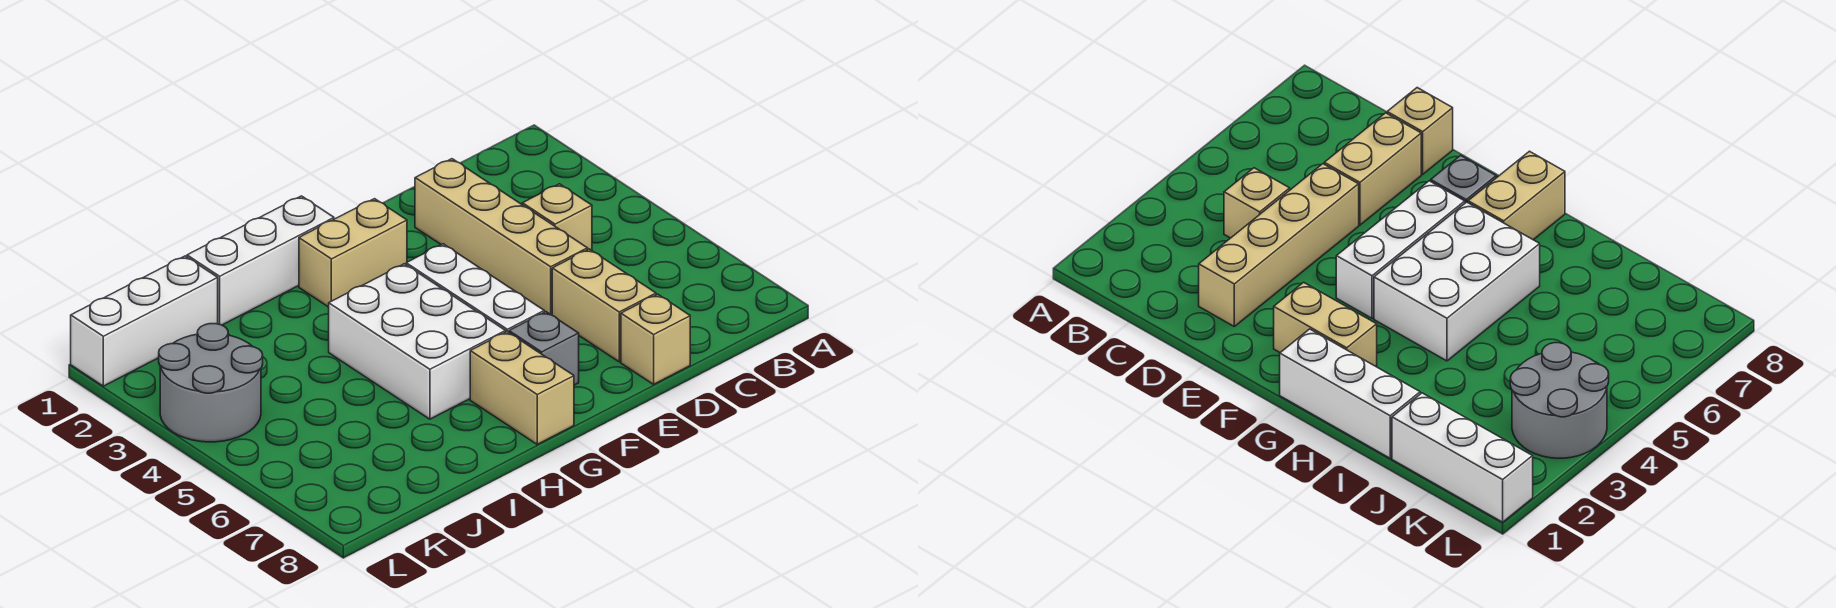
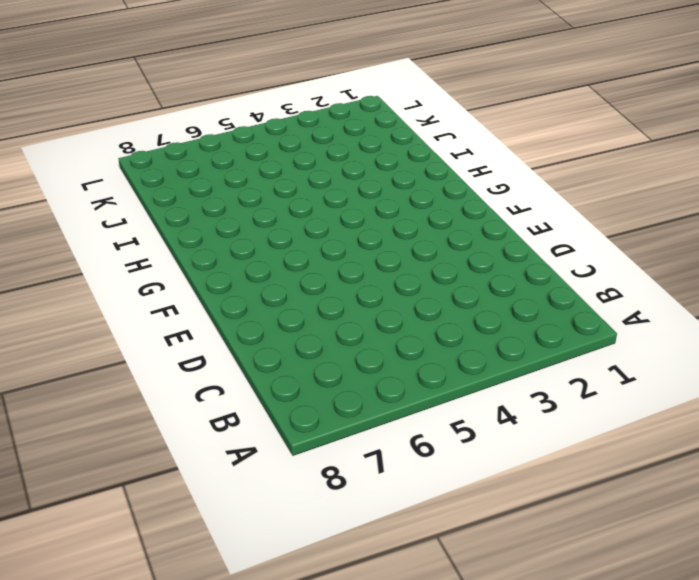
none -> tan 1x1 brick [522,184,592,250]
none -> tan 1x4 brick [415,159,588,315]
none -> tan 1x2 brick [552,249,656,362]

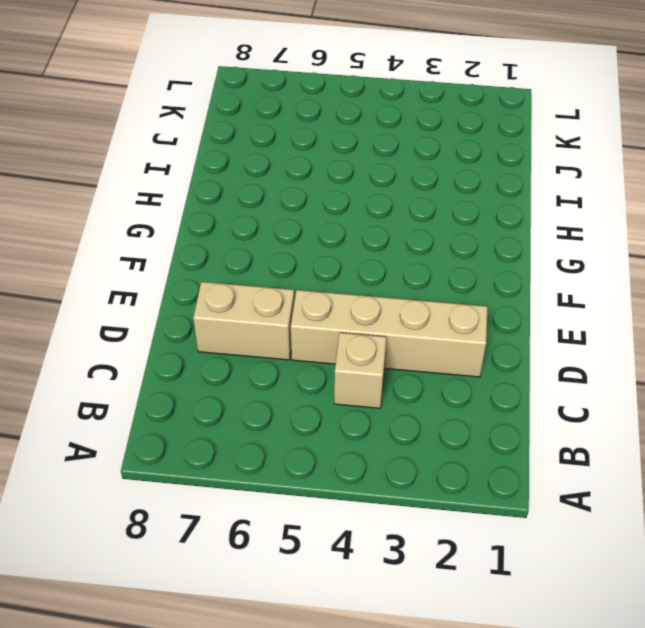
none -> tan 1x1 brick [621,294,690,384]
none -> tan 1x2 brick [299,199,407,307]
none -> white 1x3 brick [406,244,544,332]

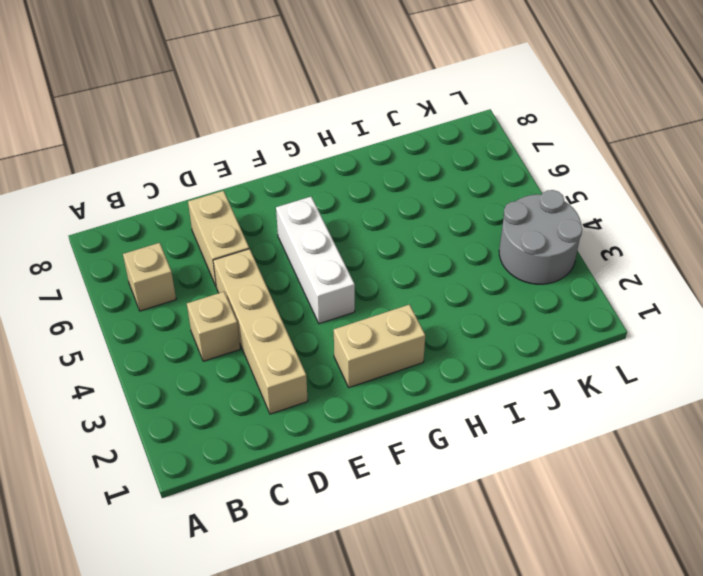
tan 1x1 brick [123,243,176,311] -> tan 1x1 brick moved to [621,294,690,384]
none -> grey 1x1 brick [509,312,579,385]
none -> white 1x3 brick [187,196,334,325]
none -> white 2x3 brick [329,264,506,419]

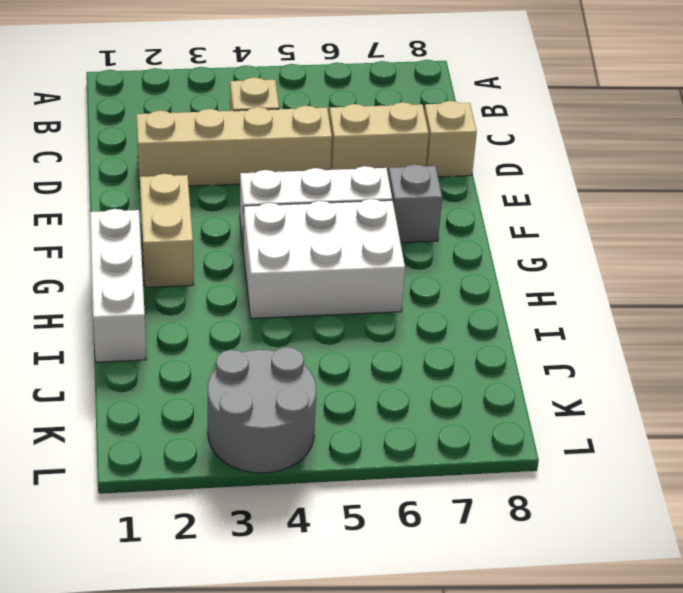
none -> tan 1x2 brick [470,332,574,444]
none -> white 1x3 brick [71,256,218,386]

